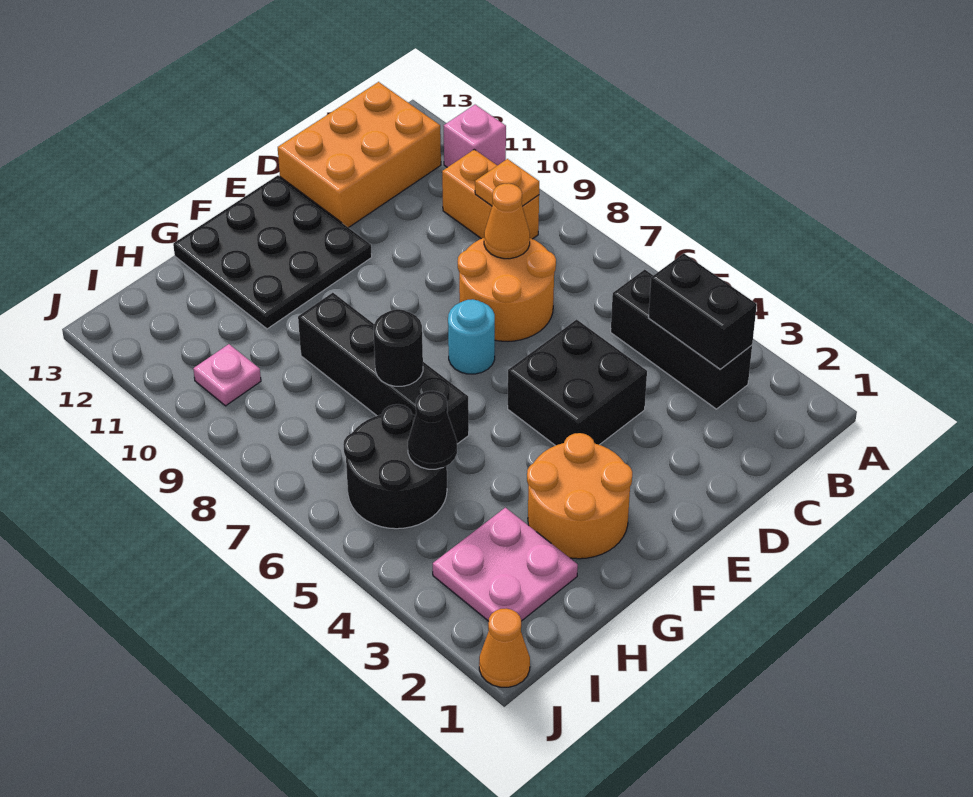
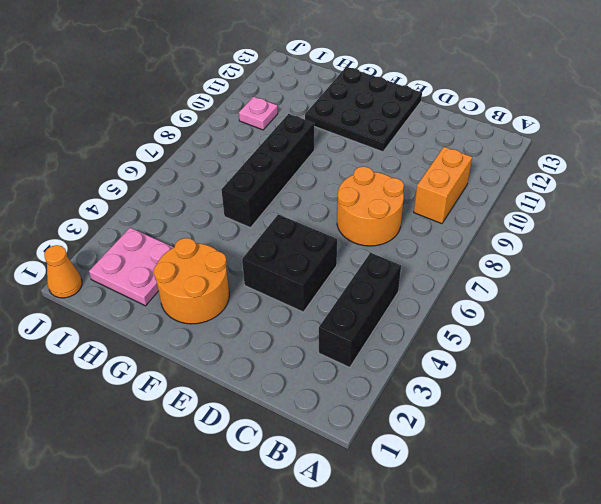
none -> pink 1x1 brick [444,105,506,167]
none -> orange 2x3 brick [278,82,441,228]
none -> cyan 1x1 round brick [448,299,495,374]

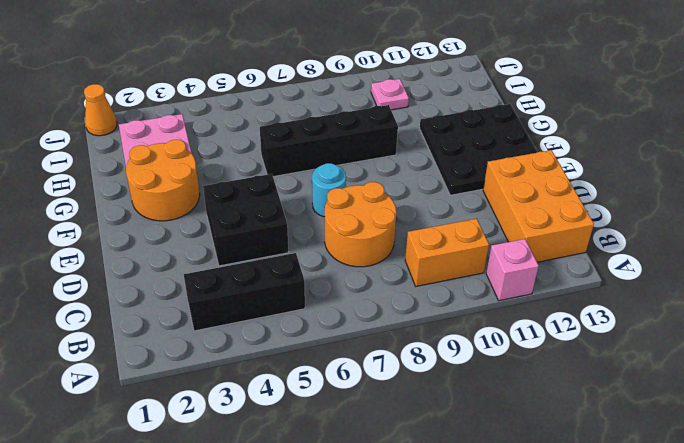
none -> black 2x2 round brick [343,404,447,529]
none -> black 1x2 brick [649,253,757,369]
none -> orange 1x1 plate [475,159,539,206]

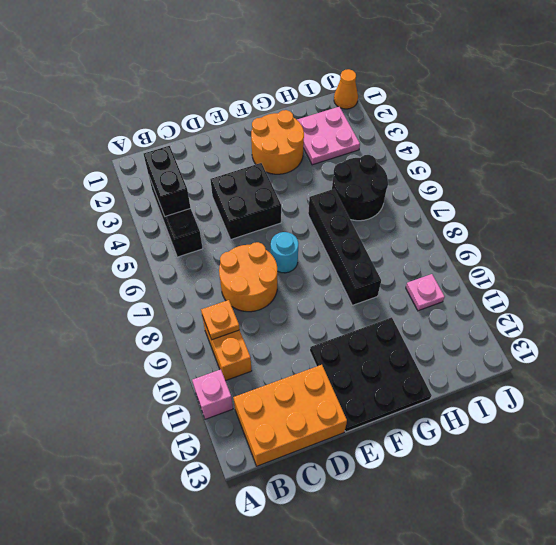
none -> orange 1x1 cone [484,183,530,259]
none -> black 1x1 round brick [374,309,423,386]
none -> black 1x1 cone [408,391,457,469]

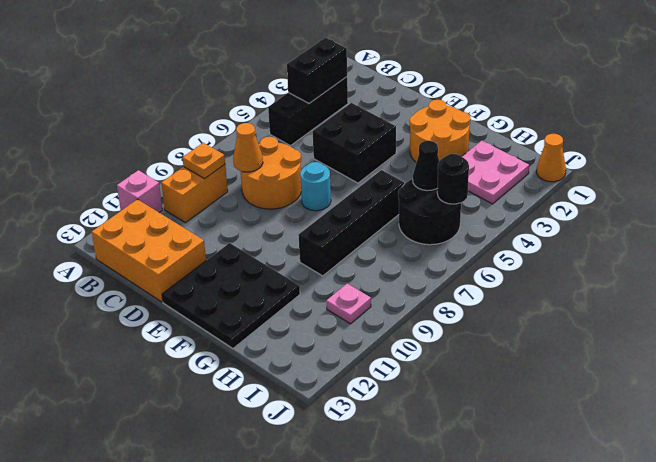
black 1x1 round brick [437,154,469,204] -> black 1x1 round brick moved to [374,309,423,386]

